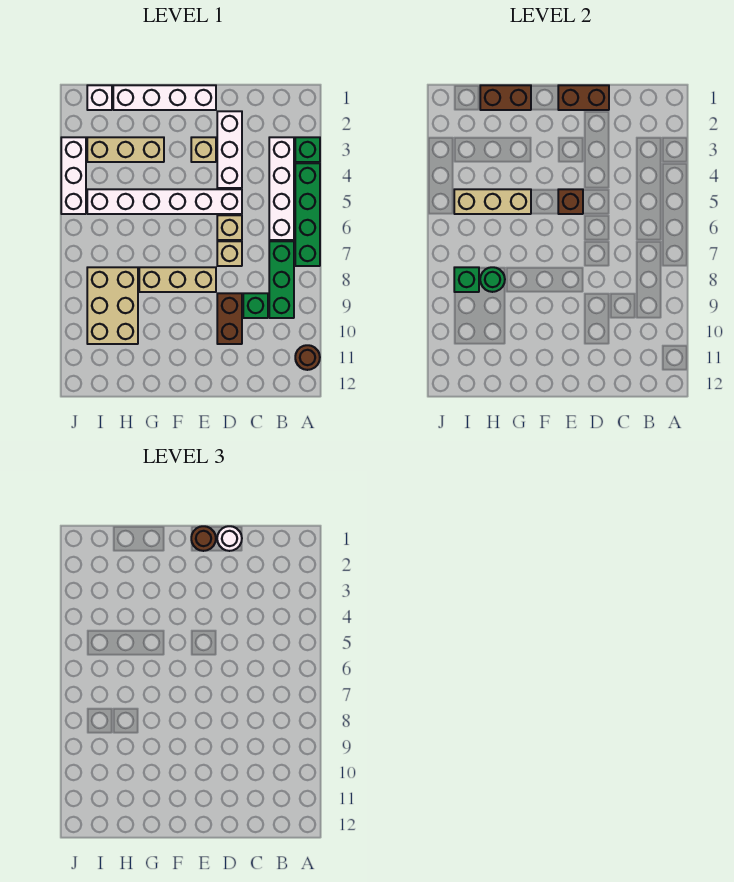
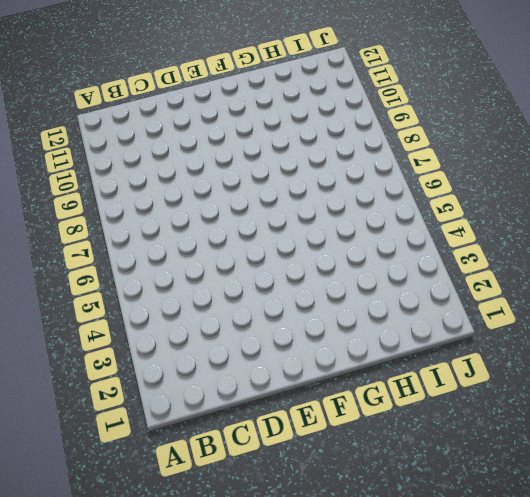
none -> green 1x1 brick [295,137,320,162]
none -> green 1x4 brick [295,163,320,266]
none -> brown 1x1 round brick [295,345,320,370]

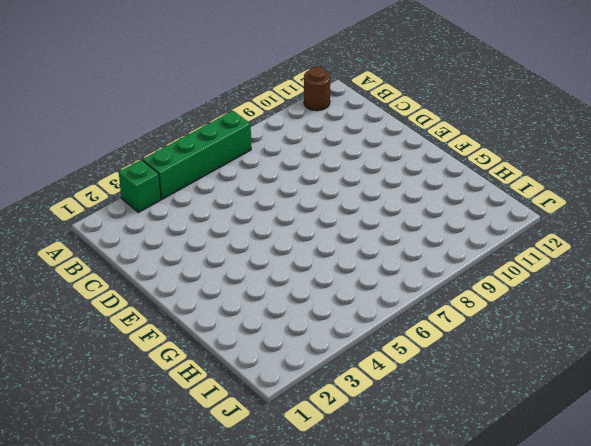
none -> white 1x4 brick [269,137,294,240]
none -> green 1x3 brick [269,241,294,318]
none -> green 1x1 brick [243,293,268,318]

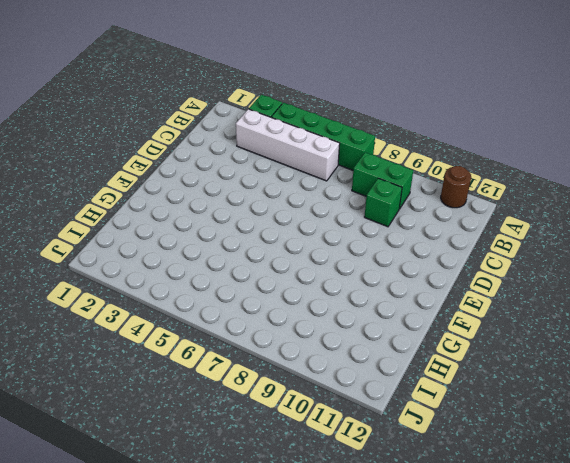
green 1x2 brick [352,152,413,209] -> green 1x3 brick [269,241,294,318]
none -> white 1x3 brick [217,111,242,188]
none -> white 1x6 brick [87,189,242,214]
none -> tan 1x1 brick [217,215,242,240]

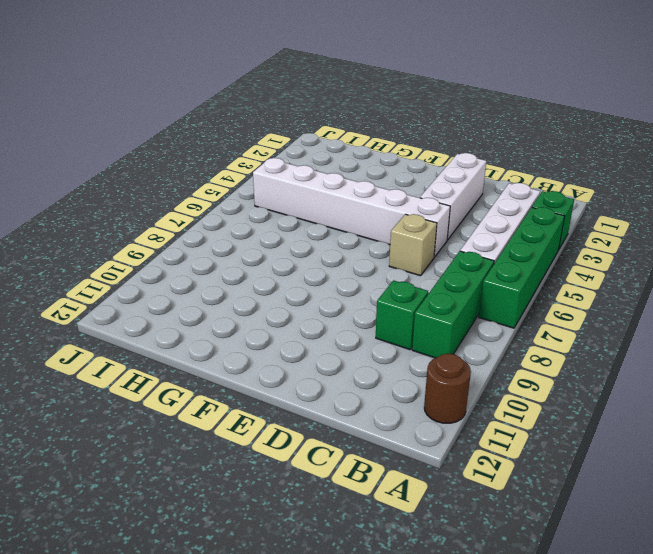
none -> tan 1x1 brick [217,241,242,266]
none -> brown 1x2 brick [217,293,242,344]
none -> white 1x4 brick [113,85,216,110]

